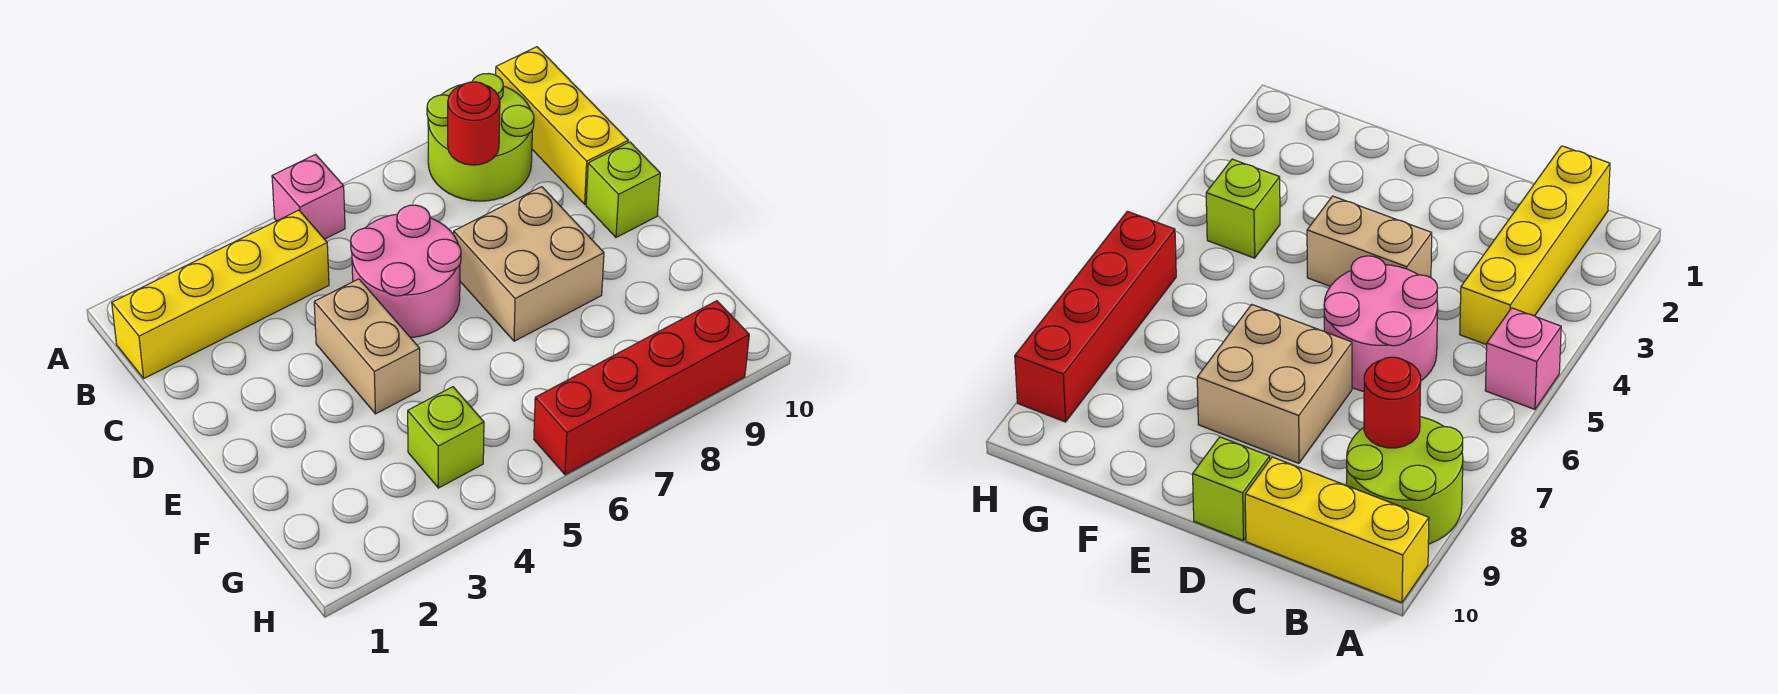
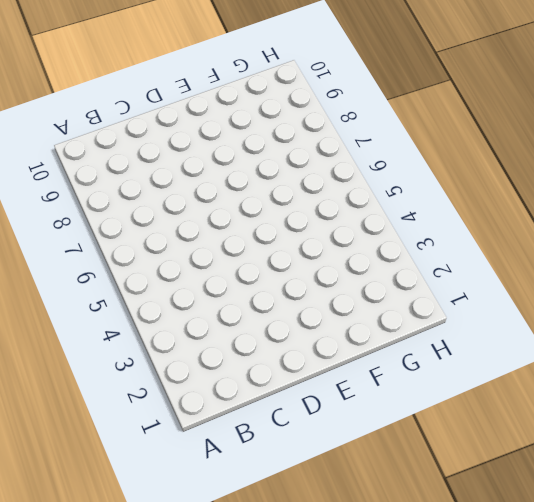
none -> pink 1x1 brick [272,154,345,239]
none -> lime 2x2 round brick [427,73,534,201]

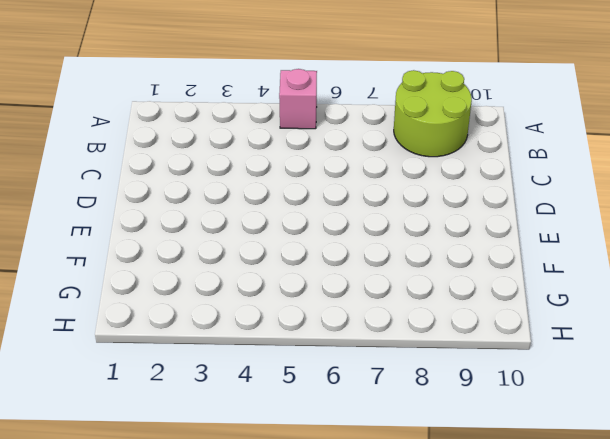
none -> yellow 1x3 brick [496,47,628,204]
none -> yellow 1x4 brick [112,210,329,378]

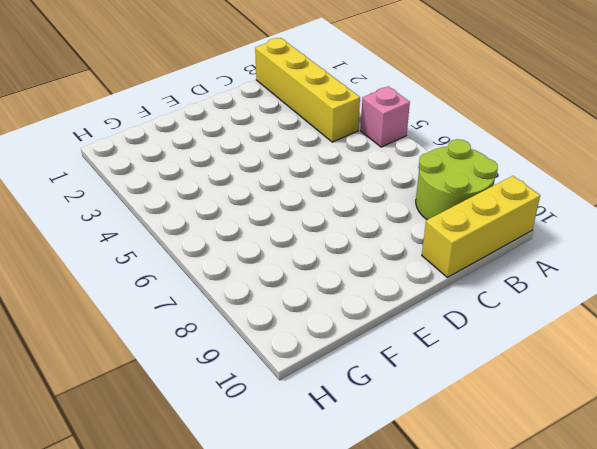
none -> pink 2x2 round brick [351,205,461,338]
none -> tan 1x2 brick [314,279,420,414]

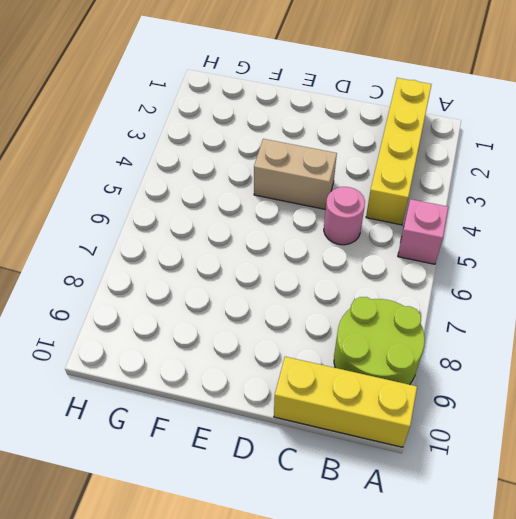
pink 1x1 round brick [324,187,365,245] -> pink 2x2 round brick [351,205,461,338]
none -> tan 2x2 brick [454,187,604,341]
none -> lime 1x1 brick [586,142,660,237]

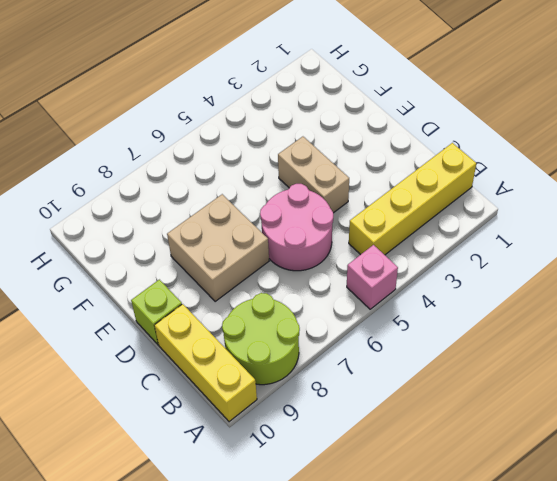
none -> lime 1x1 brick [408,387,484,488]
none -> red 1x4 brick [534,301,749,475]

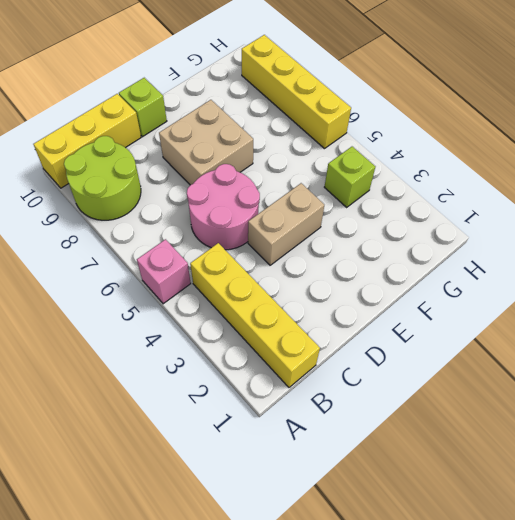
yellow 1x4 brick [242,35,351,149] -> red 1x4 brick [534,301,749,475]
none -> red 1x1 round brick [448,82,500,165]

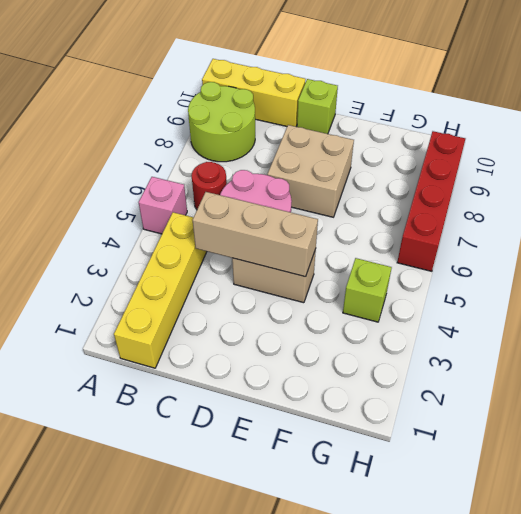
red 1x1 round brick [191,162,227,209] -> red 1x1 round brick moved to [448,82,500,165]
tan 1x3 brick [193,192,318,277] -> none

